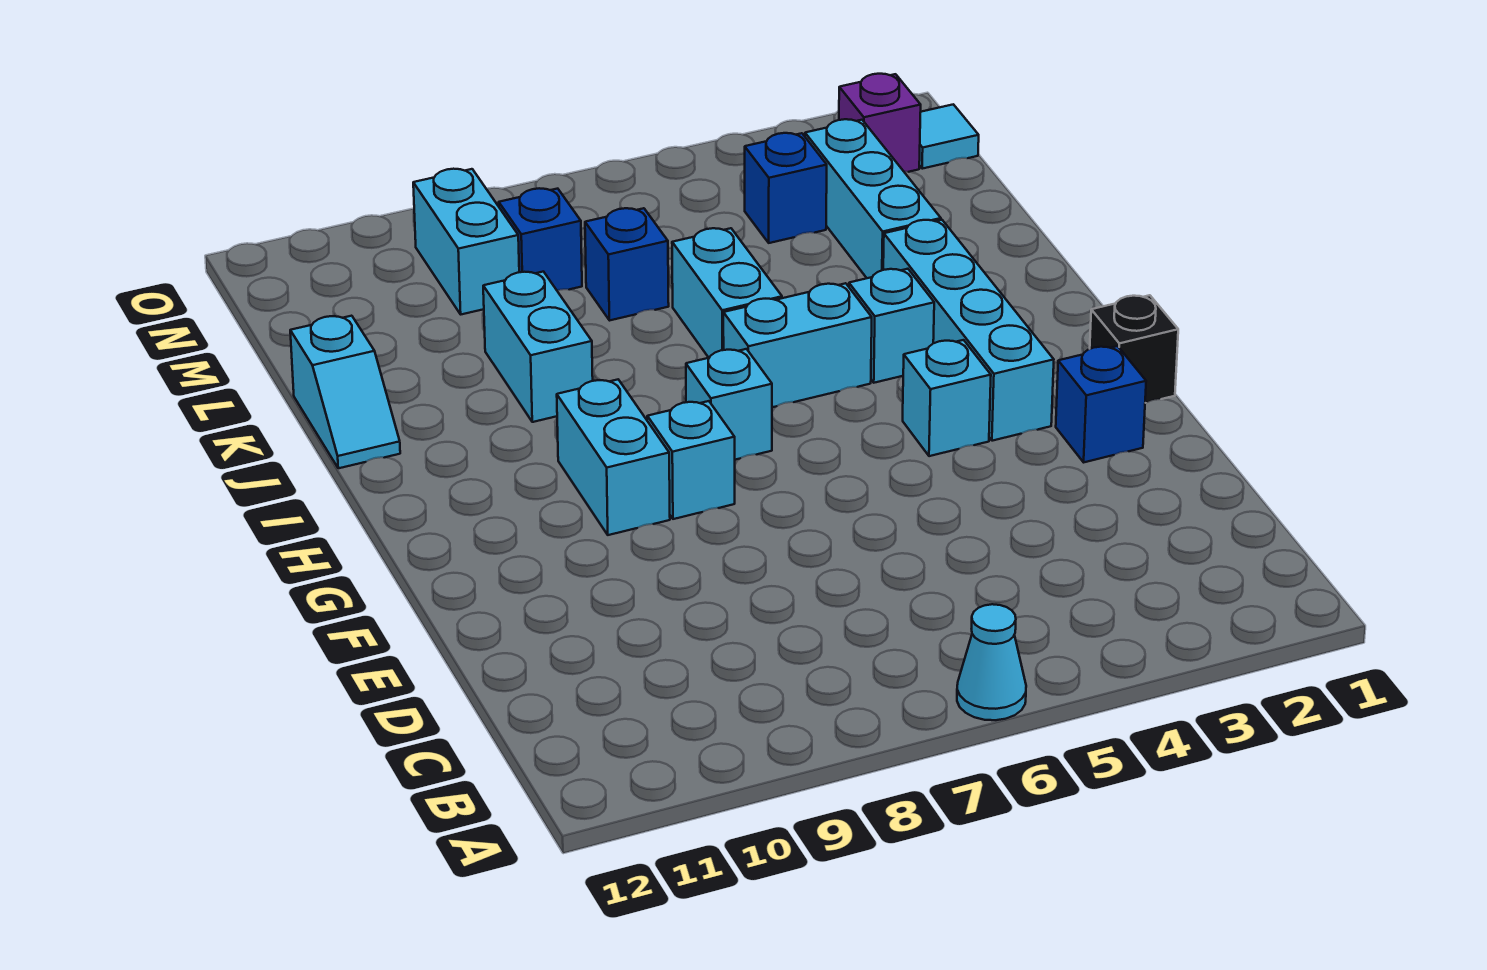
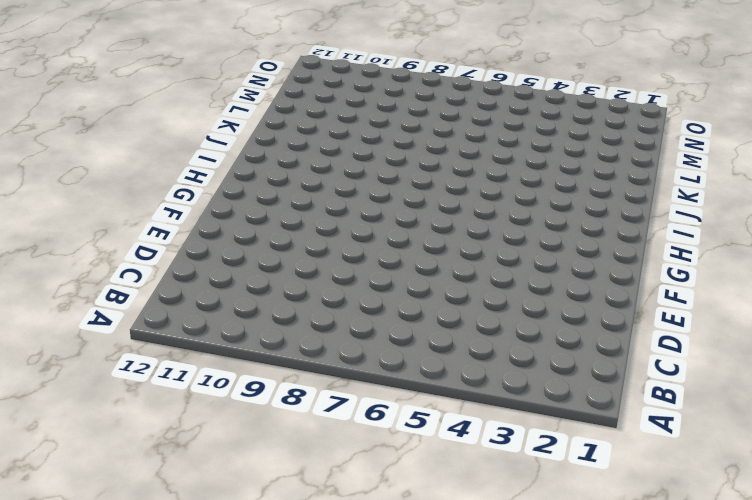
none -> cyan 1x1 cone [957,604,1026,720]
none -> blue 1x1 brick [1056,346,1146,462]
none -> black 1x1 brick [1090,295,1178,403]

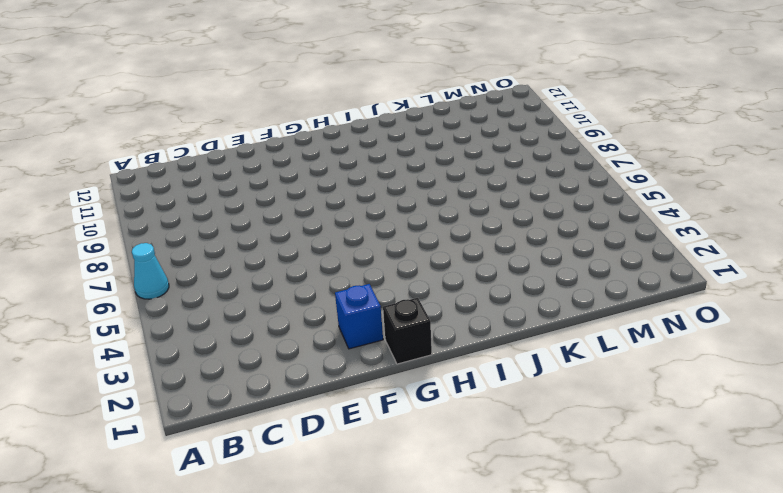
none -> cyan 1x4 brick [883,220,1054,441]
none -> cyan 1x1 brick [903,340,991,456]
none -> cyan 1x1 brick [647,401,735,519]

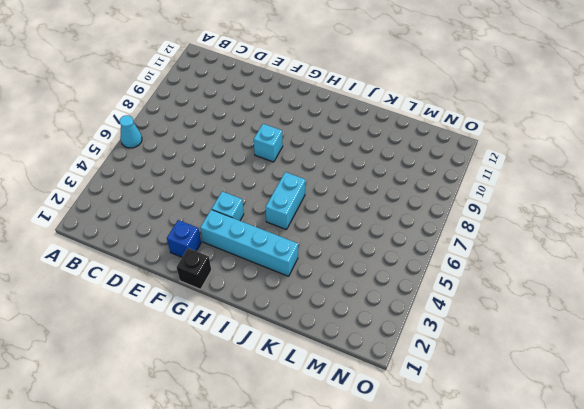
none -> cyan 1x2 brick [557,380,670,535]
none -> cyan 1x1 brick [686,349,772,460]
none -> cyan 1x1 brick [849,269,934,383]

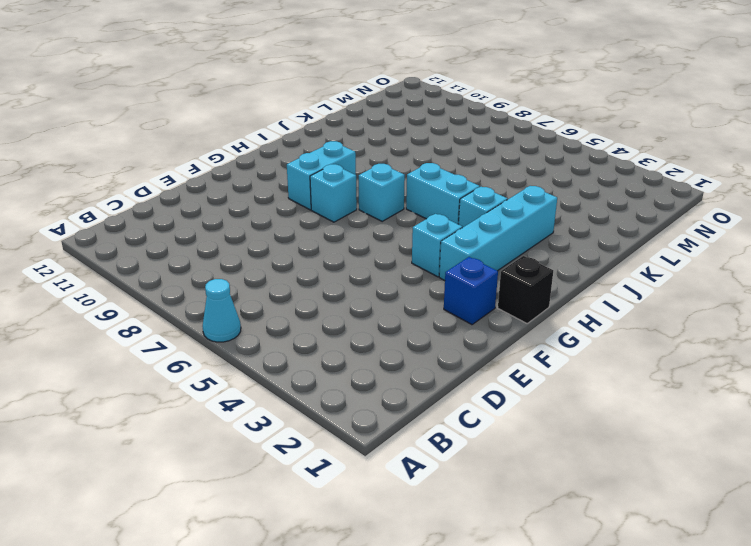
none -> cyan 1x2 brick [672,228,782,358]
none -> cyan 1x2 brick [483,272,593,422]
none -> cyan 1x2 slope [290,316,400,468]

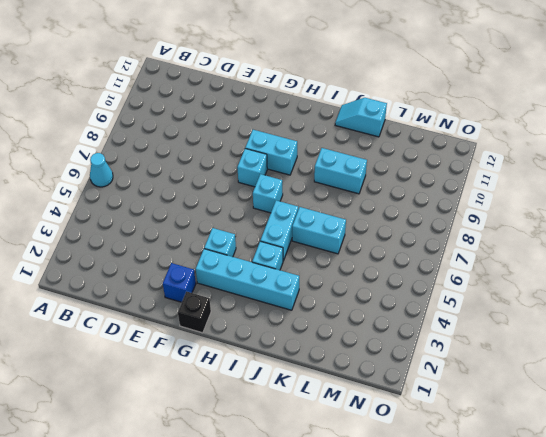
none -> cyan 1x3 brick [805,119,941,278]
none -> blue 1x1 brick [585,208,669,320]
none -> blue 1x1 brick [745,133,827,243]

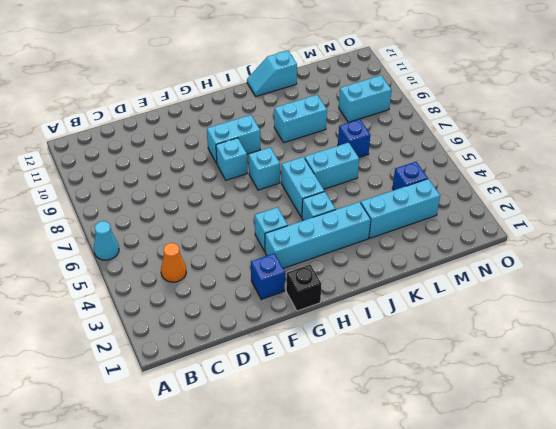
orange 1x1 cone [161,243,186,282] -> none
none -> blue 1x1 brick [499,188,582,290]
none -> cyan 1x1 tile [919,104,979,169]
none -> purple 1x1 brick [839,74,921,172]

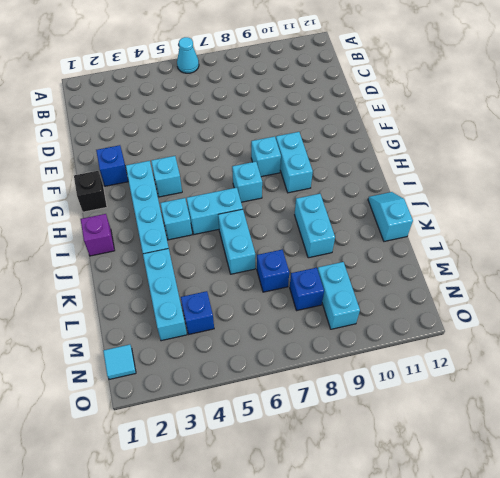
purple 1x1 brick [81,214,115,256] -> purple 1x1 brick moved to [839,74,921,172]

